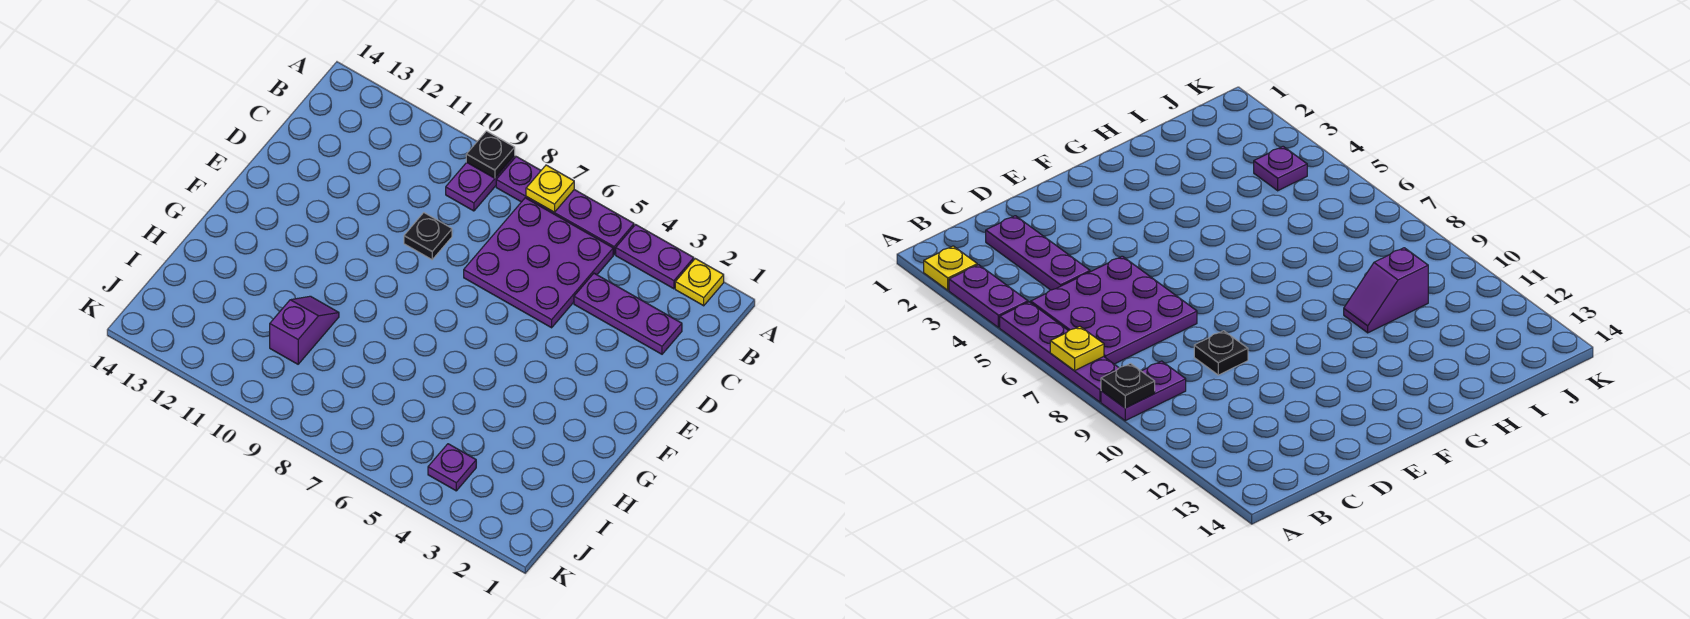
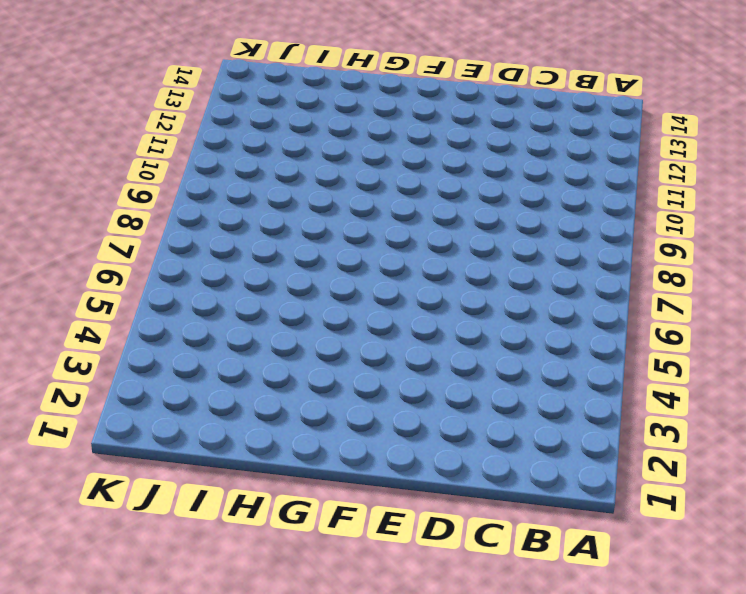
none -> yellow 1x1 plate [675,259,724,306]
none -> purple 1x2 plate [616,225,694,289]

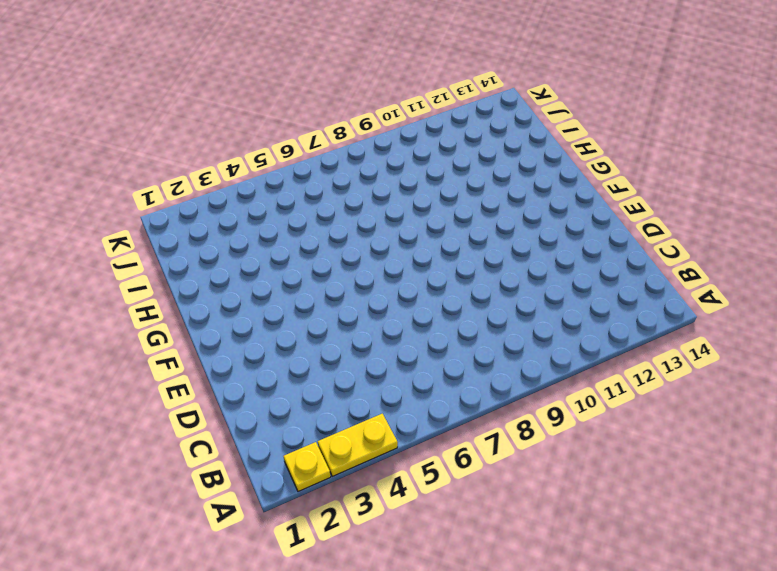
yellow 1x2 plate [318,414,398,476] -> purple 1x2 plate [616,225,694,289]
none -> purple 1x4 plate [496,157,634,255]
none -> purple 1x2 plate [446,156,515,211]

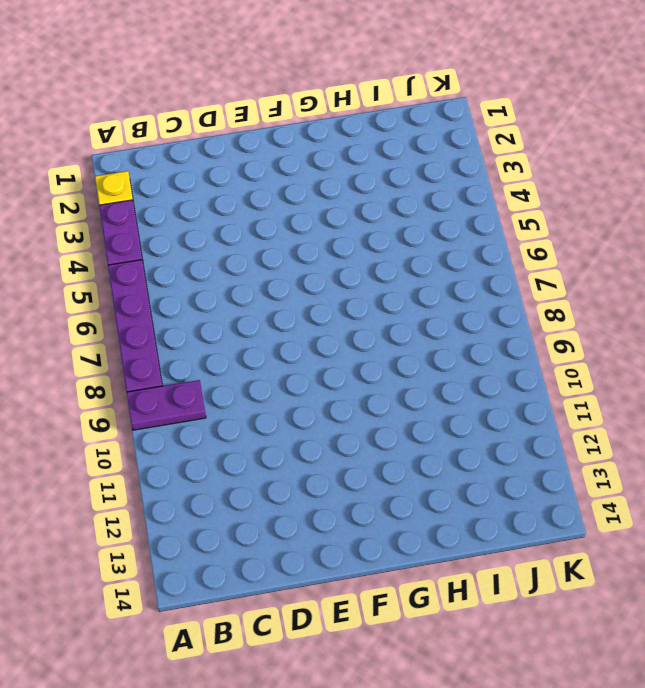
none -> purple 3x3 plate [464,198,613,328]
none -> purple 1x3 plate [574,273,682,354]

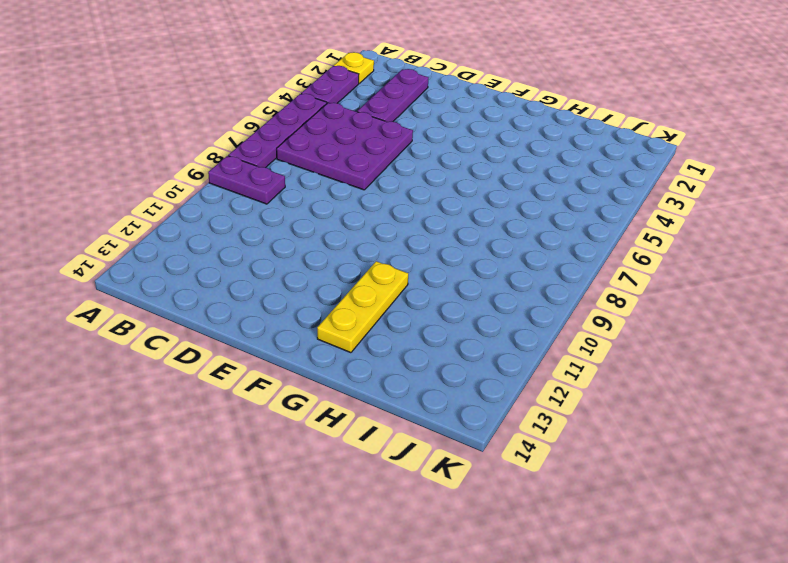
yellow 1x3 plate [317,261,408,353] -> none
none -> black 1x1 plate [404,213,452,260]
none -> purple 1x2 slope [270,296,339,364]

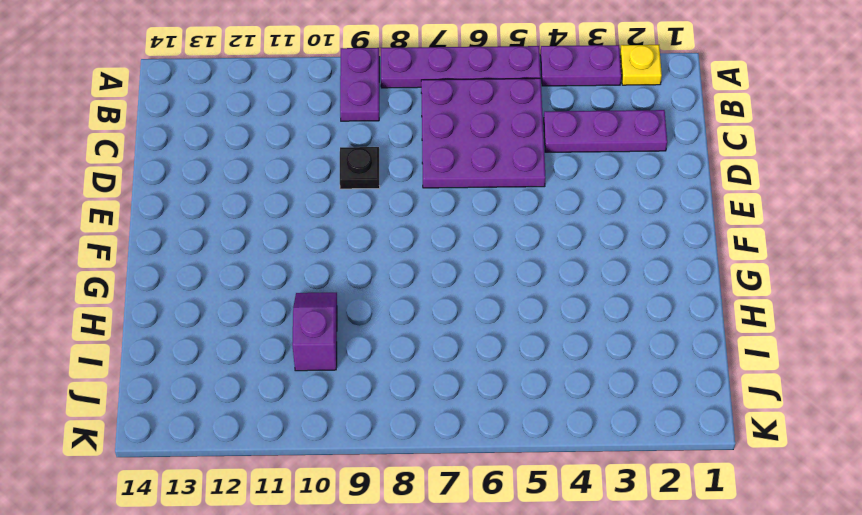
none -> purple 1x1 plate [428,444,476,491]
none -> yellow 1x1 plate [526,165,574,212]

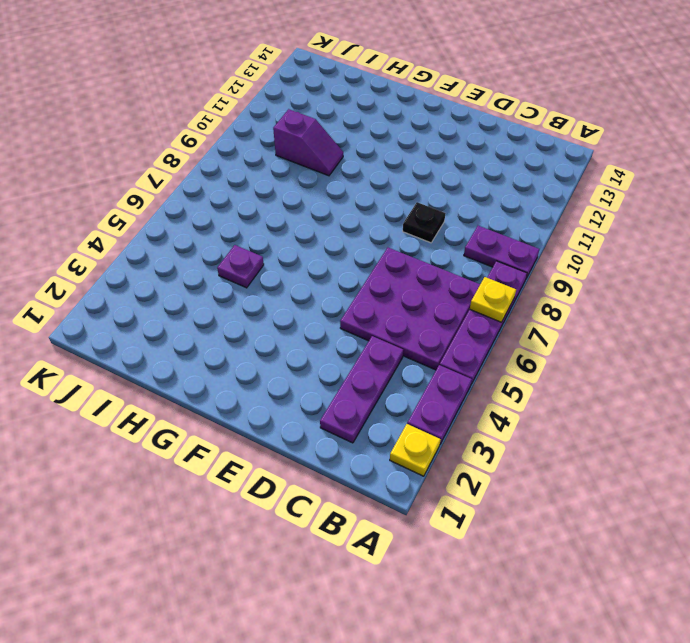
purple 1x1 plate [217,245,264,288] -> purple 1x1 plate moved to [428,444,476,491]
none -> black 1x1 plate [466,131,515,178]

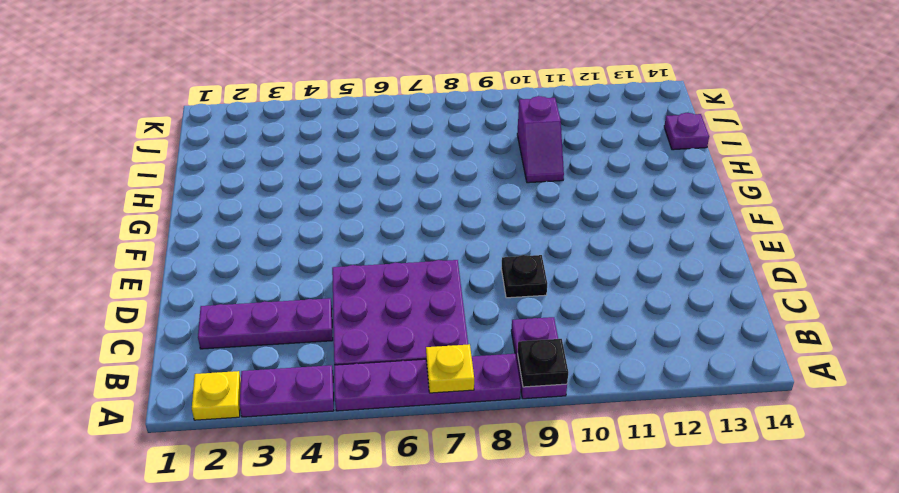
purple 1x1 plate [664,113,709,150] -> purple 1x1 plate moved to [428,444,476,491]

